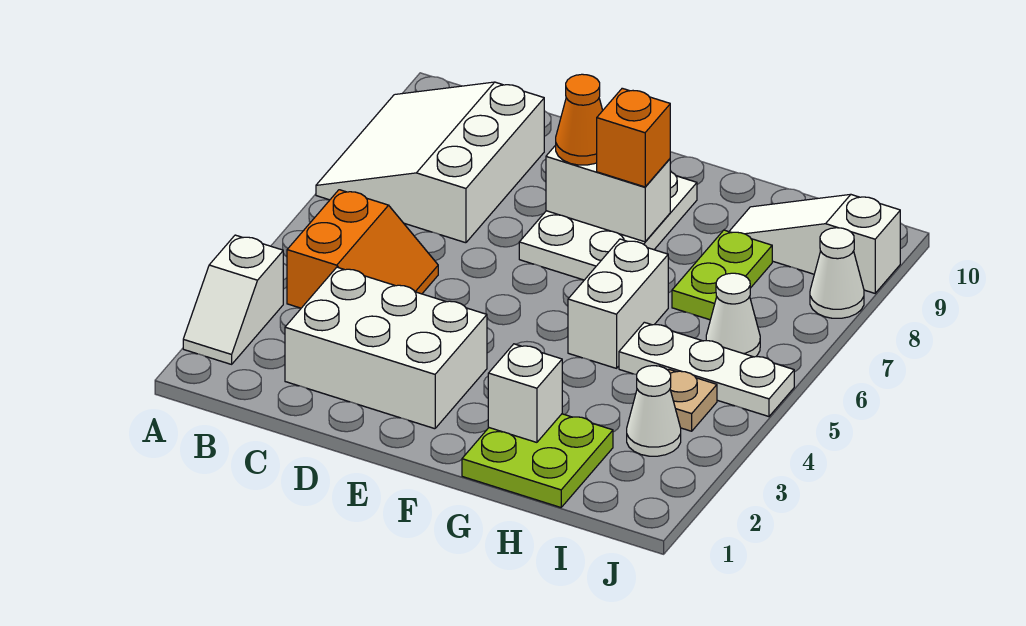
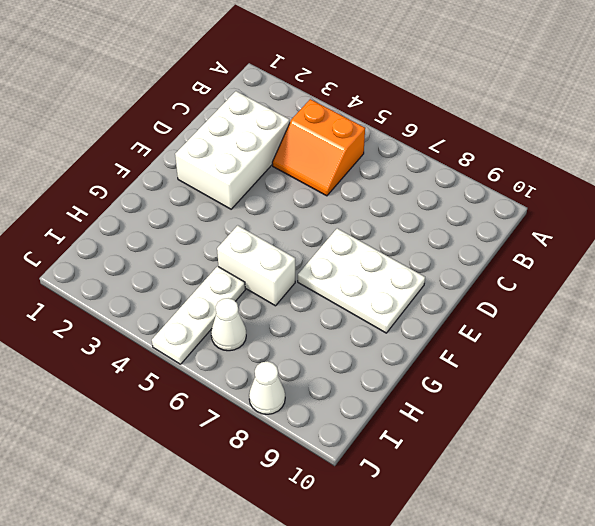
none -> white 1x2 slope [183,235,283,364]
none -> white 3x3 slope [316,82,544,243]
none -> lime 2x2 plate [462,414,613,507]

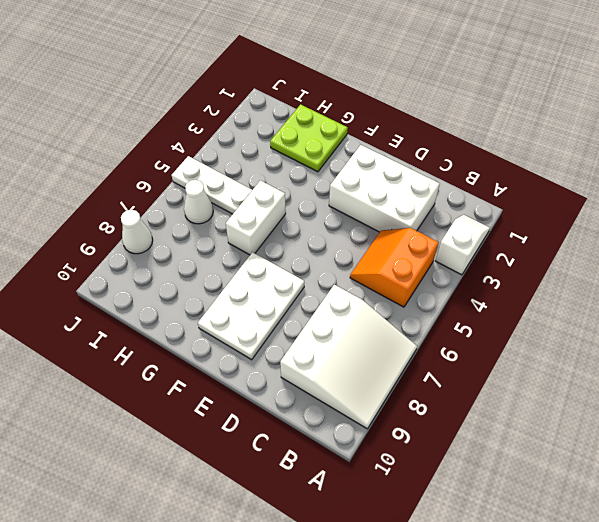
none -> lime 1x2 plate [672,230,772,320]
none -> white 1x3 slope [729,194,900,293]
none -> white 1x1 cone [627,366,681,456]

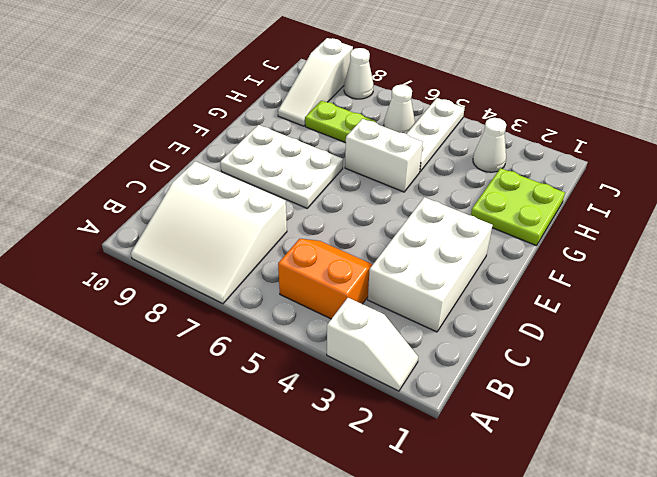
none -> tan 1x1 plate [668,369,717,431]
none -> white 1x2 brick [546,145,670,242]
none -> white 1x1 brick [488,344,562,442]

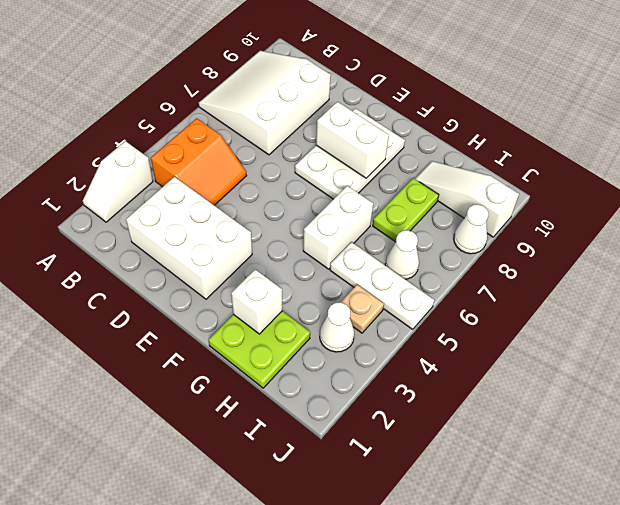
none -> orange 1x1 cone [556,74,603,165]
none -> orange 1x1 brick [597,88,670,187]

